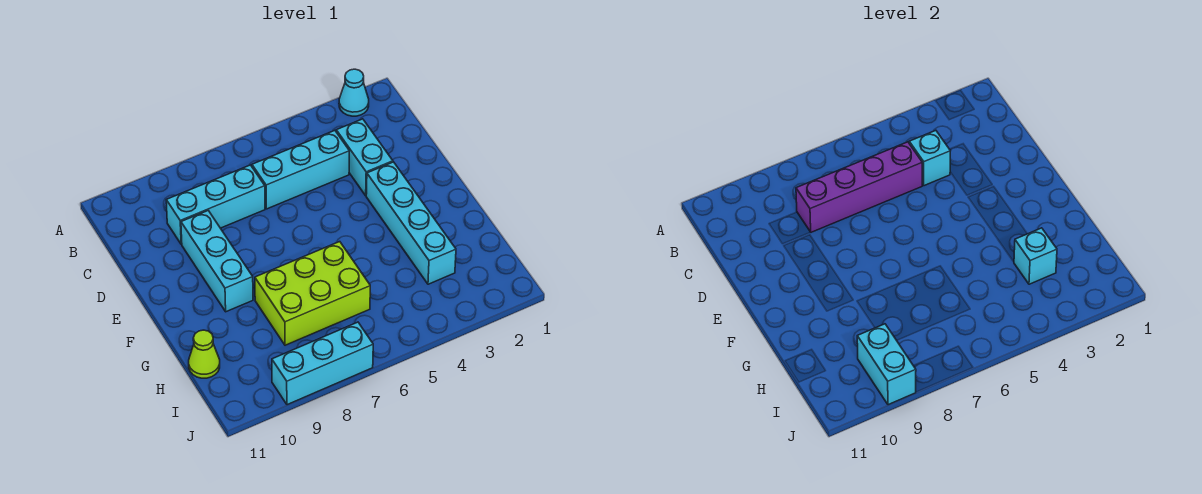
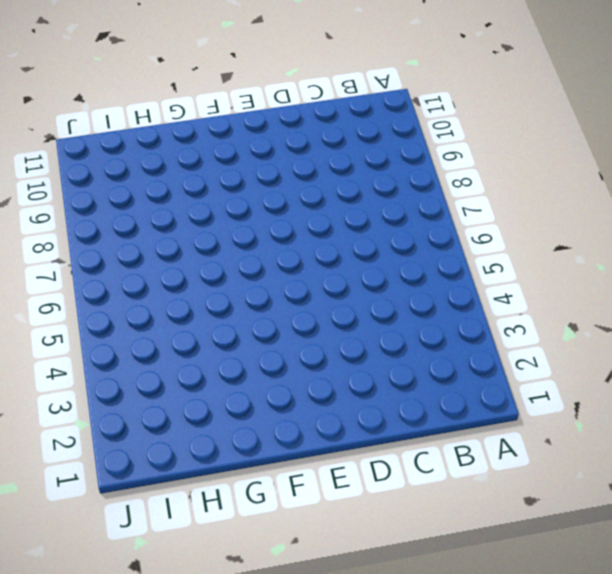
none -> cyan 1x1 cone [339,69,369,116]
none -> cyan 1x2 brick [336,119,393,196]
none -> cyan 1x3 brick [252,131,349,209]

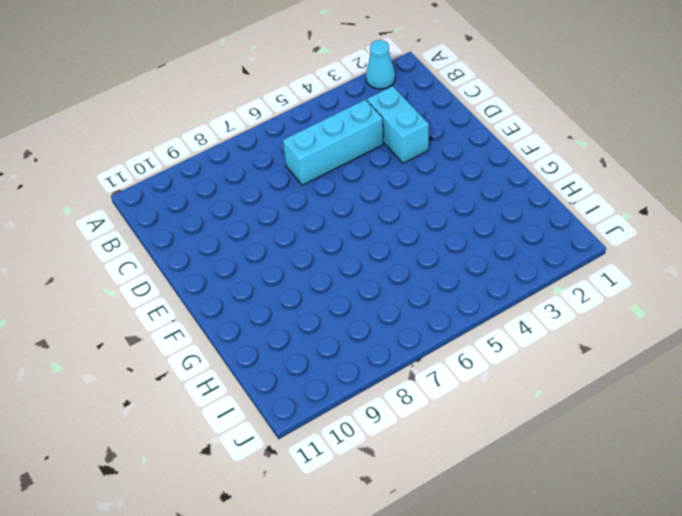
none -> cyan 1x3 brick [166,165,265,244]
none -> cyan 1x3 brick [181,211,253,312]
none -> cyan 1x4 brick [366,162,456,284]

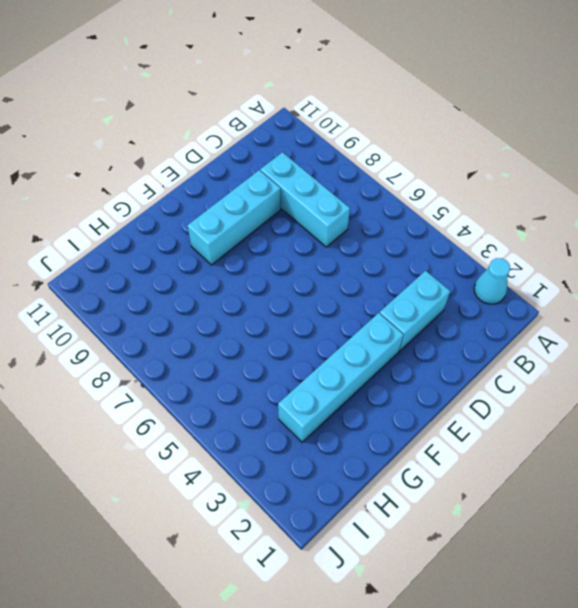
none -> cyan 1x3 brick [252,131,349,209]
none -> lime 2x3 brick [255,242,370,345]
none -> lime 1x1 cone [189,330,220,378]

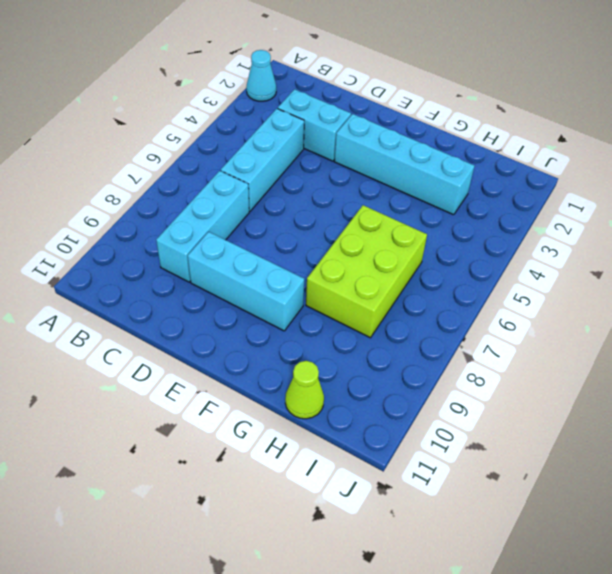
none -> cyan 1x3 brick [272,322,373,405]
none -> cyan 1x1 brick [909,131,950,186]
none -> purple 1x4 brick [796,142,922,232]

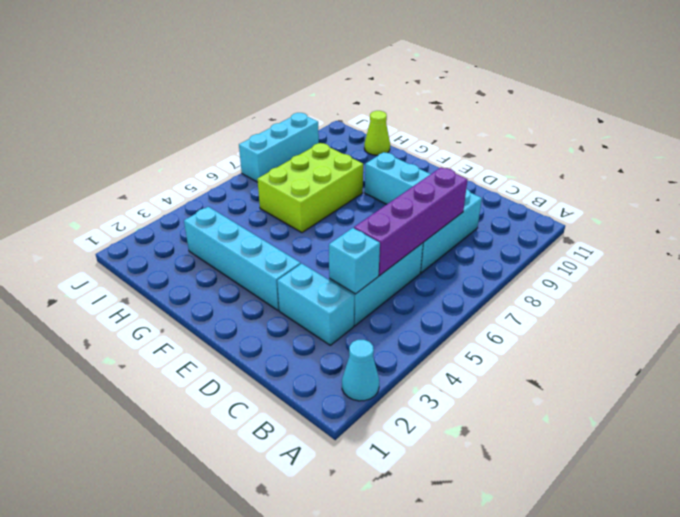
none -> cyan 1x1 brick [1014,228,1057,284]
none -> cyan 1x2 brick [857,324,916,405]

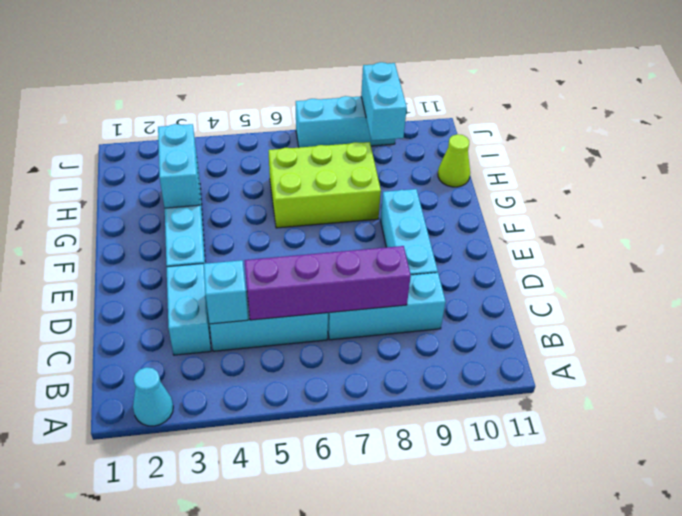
cyan 1x2 brick [158,124,200,208] -> cyan 1x1 brick [1014,228,1057,284]

